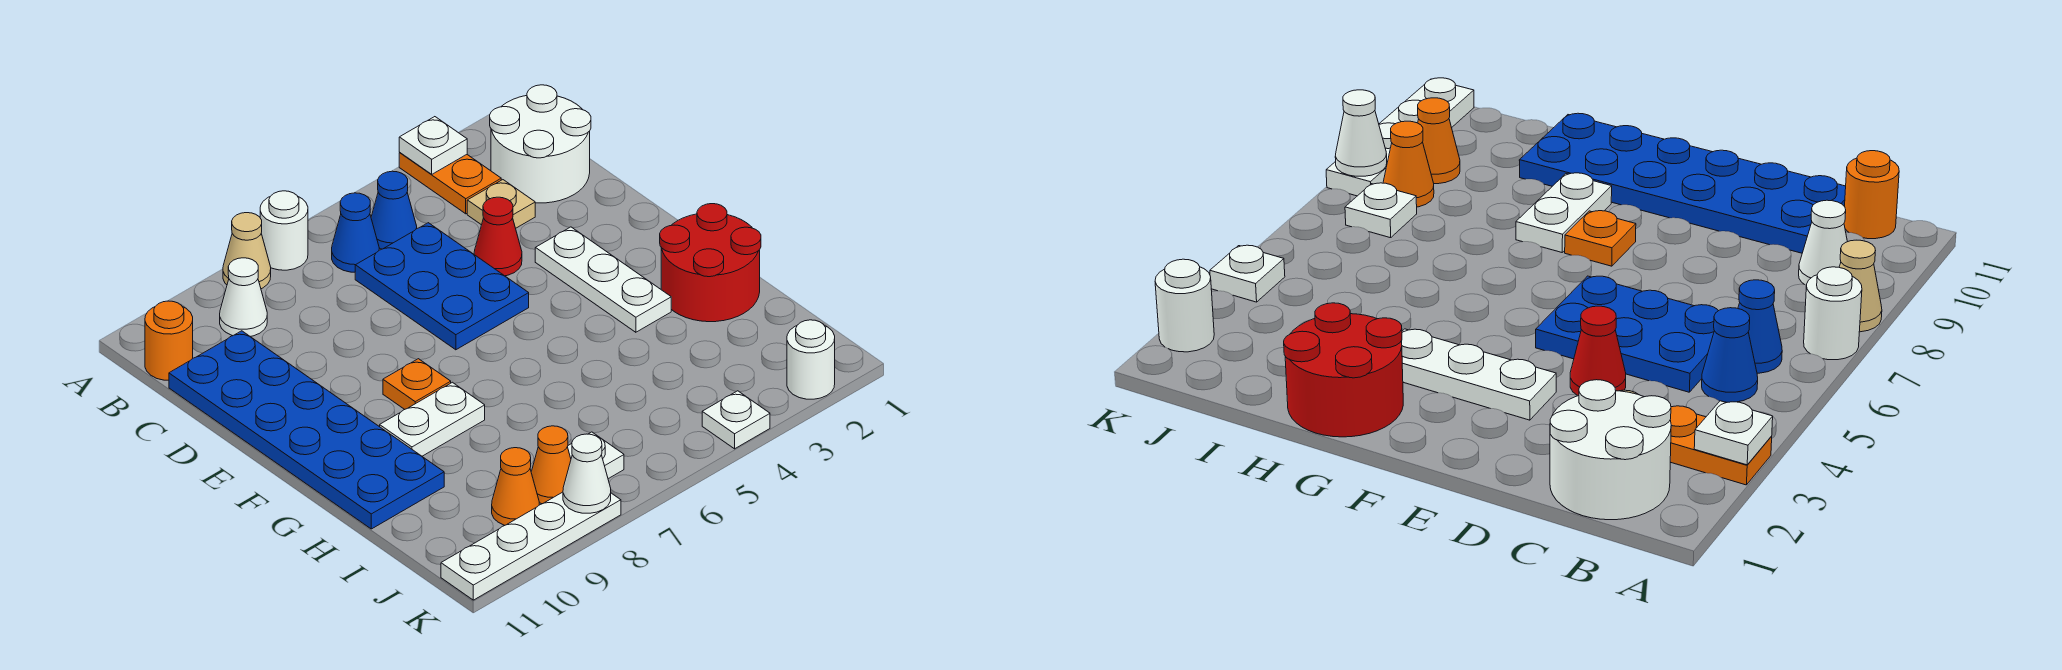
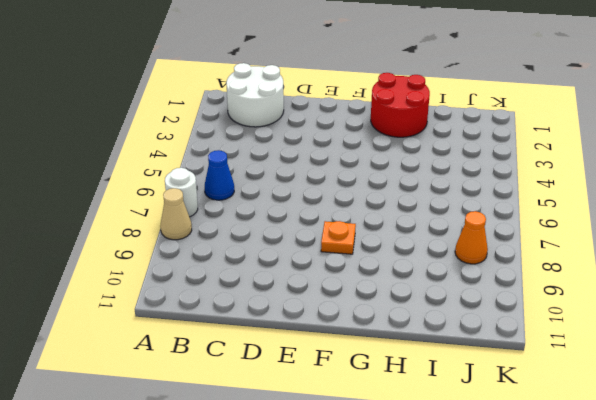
none -> orange 1x2 plate [399,153,501,214]
none -> blue 1x1 cone [371,171,417,249]
none -> white 1x1 cone [220,258,267,337]

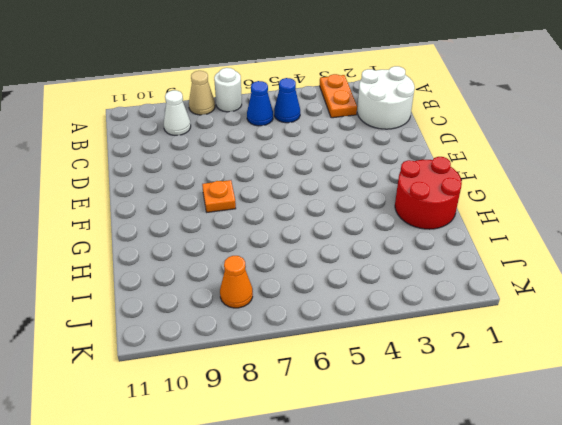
none -> orange 1x1 round brick [145,301,193,380]
none -> tan 1x1 plate [467,180,535,228]
none -> blue 2x3 plate [355,223,529,350]

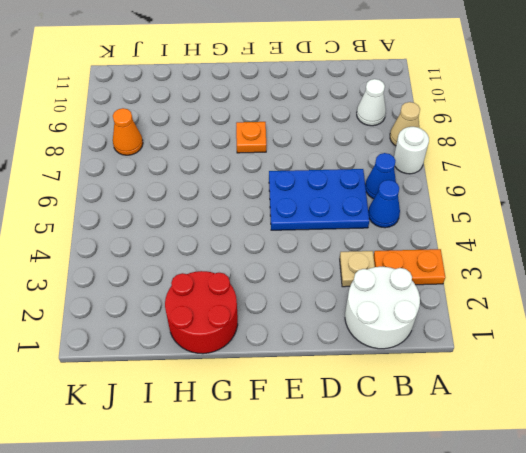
none -> orange 1x1 round brick [145,301,193,380]
none -> blue 2x6 plate [169,331,444,529]
none -> red 1x1 cone [474,197,522,276]

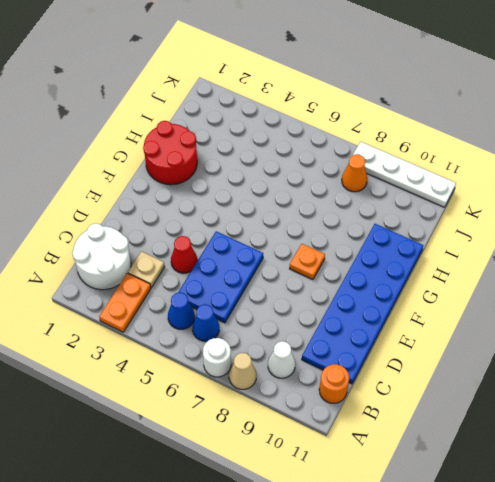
none -> white 1x3 plate [535,227,671,332]
none -> white 1x2 plate [380,382,485,456]
none -> white 1x1 plate [567,432,624,479]

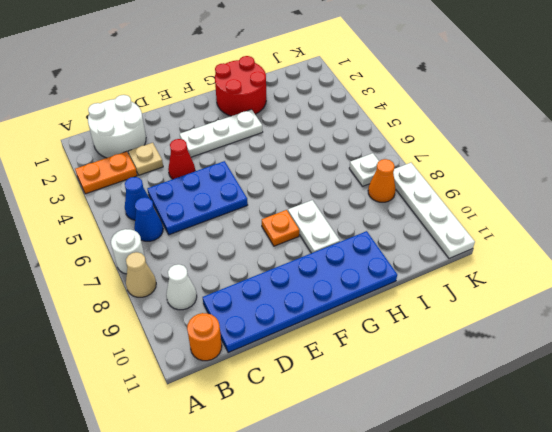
none -> orange 1x1 cone [492,448,539,525]
none -> white 1x1 round brick [787,320,835,399]
none -> white 1x1 plate [702,391,770,449]

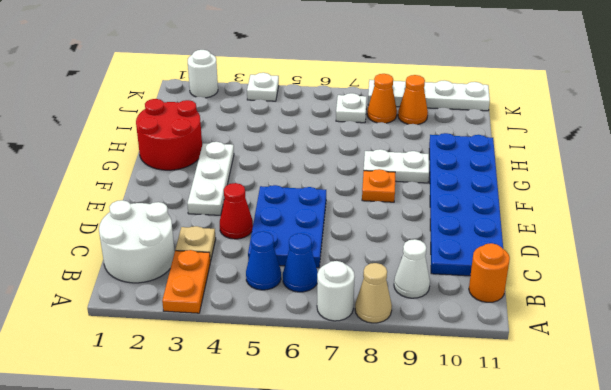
none -> white 1x1 plate [399,117,467,174]
none -> white 1x1 cone [563,434,611,513]

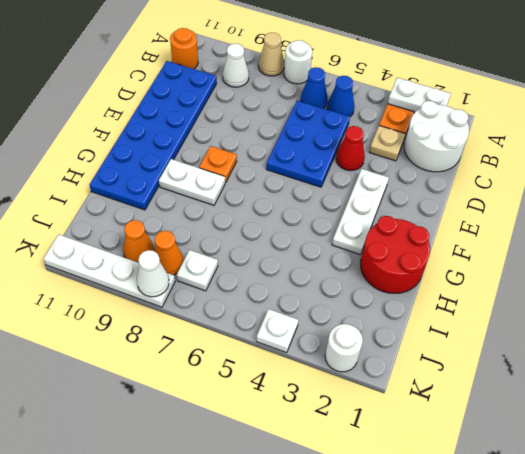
white 1x2 plate [388,78,451,112] -> white 1x1 plate [399,117,467,174]

